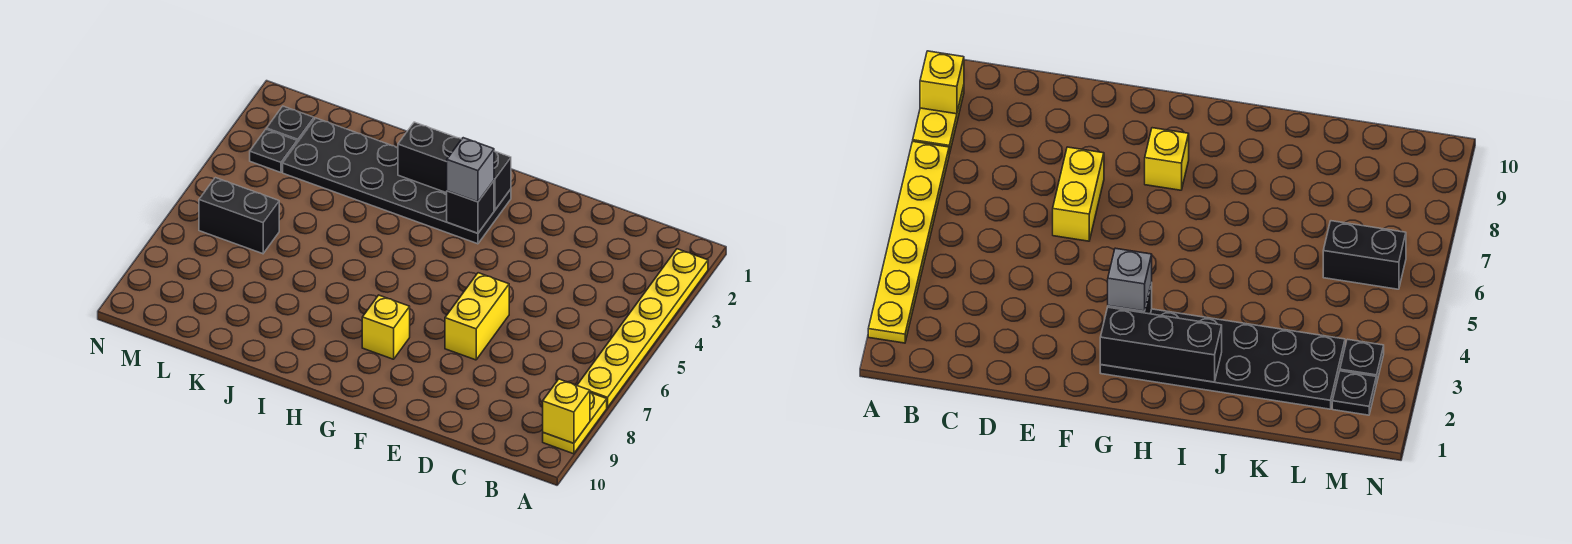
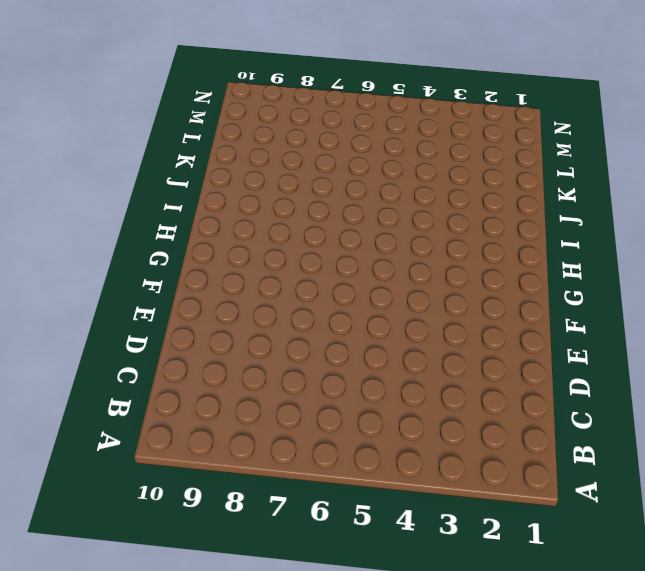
none -> yellow 1x6 plate [577,249,708,408]
none -> yellow 1x2 plate [543,393,607,454]
none -> yellow 1x2 brick [445,273,509,360]

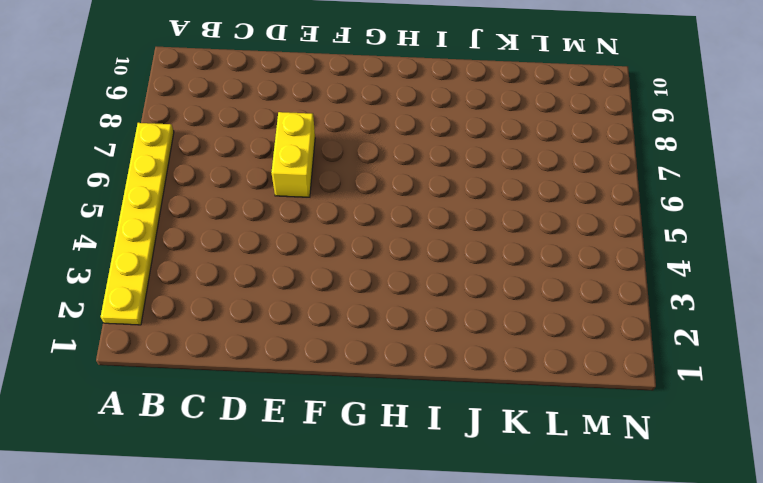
none -> yellow 1x2 plate [543,393,607,454]
none -> black 2x6 plate [283,118,511,244]
none -> yellow 1x1 brick [362,295,410,359]

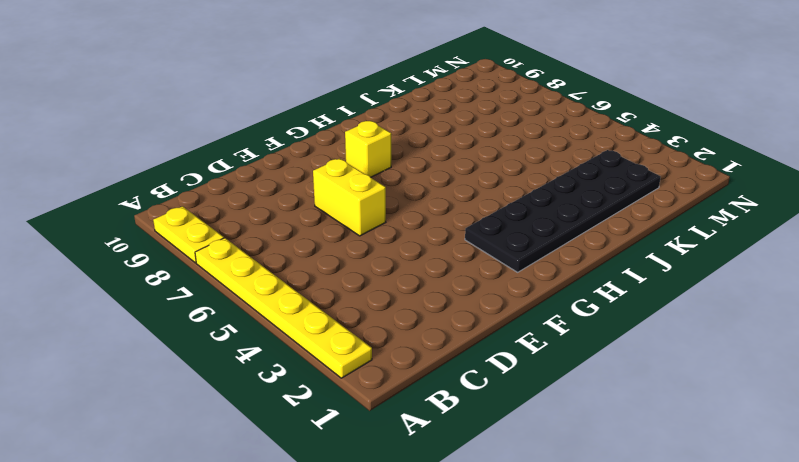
none -> black 1x2 brick [199,178,279,254]
none -> black 1x1 plate [267,106,314,143]
none -> black 1x1 plate [250,129,297,172]

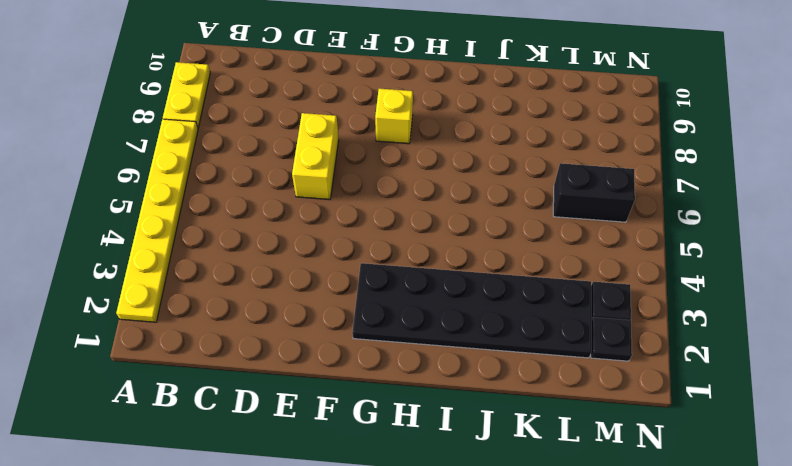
none -> yellow 1x1 brick [543,379,590,443]
none -> black 1x3 brick [398,122,511,210]
none -> black 1x1 brick [447,181,494,233]

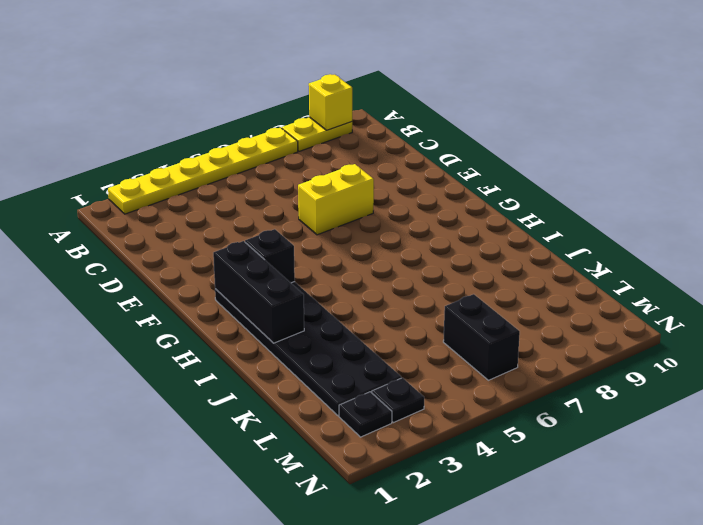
none -> yellow 1x1 brick [362,295,410,359]
none -> grey 1x1 brick [447,138,494,202]

